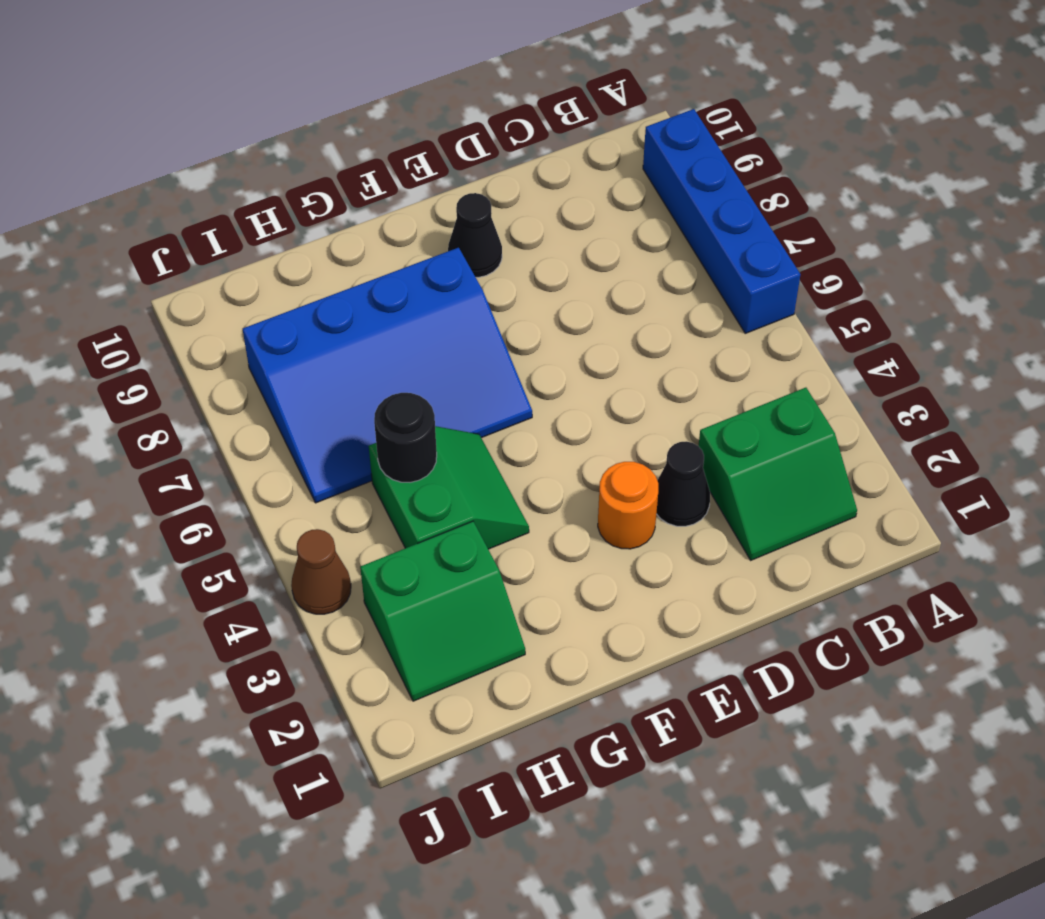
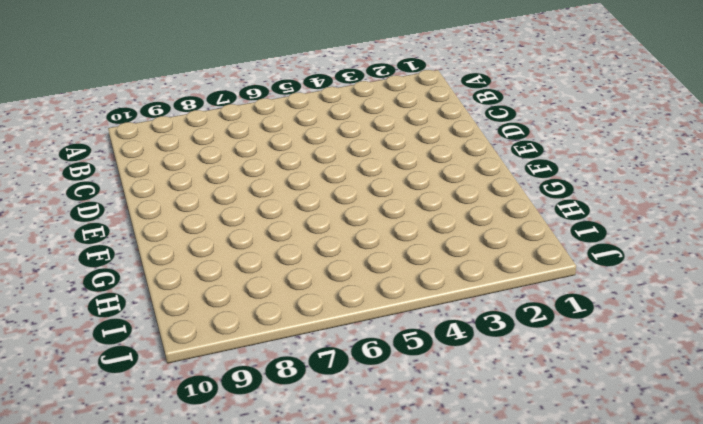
none -> blue 1x4 brick [643,109,800,333]
none -> green 2x2 slope [698,388,857,560]

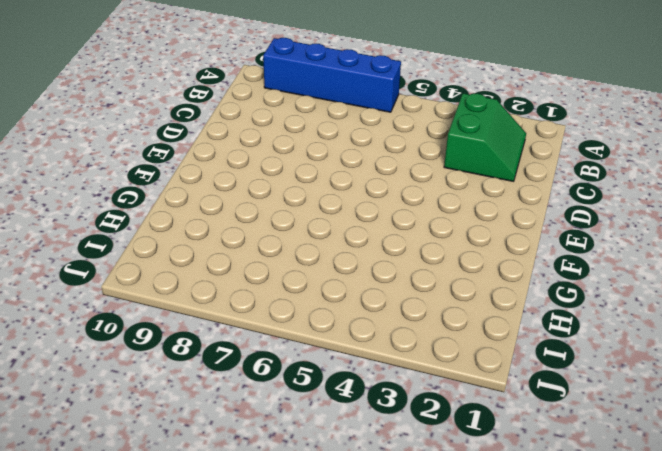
none -> black 1x1 cone [656,441,710,526]
none -> orange 1x1 round brick [598,462,658,549]

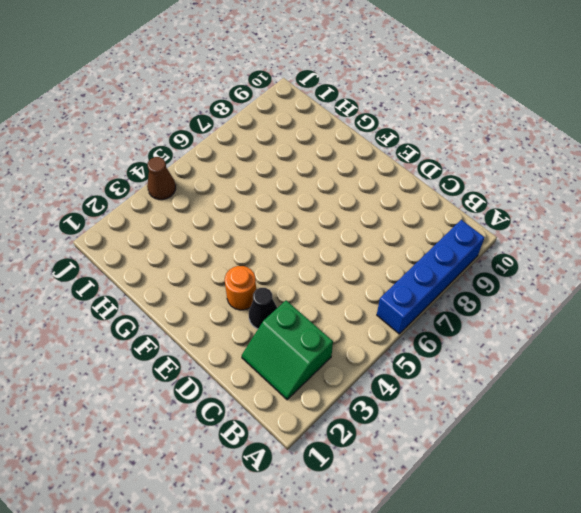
none -> black 1x1 cone [448,193,502,277]
none -> blue 3x4 slope [243,248,532,503]

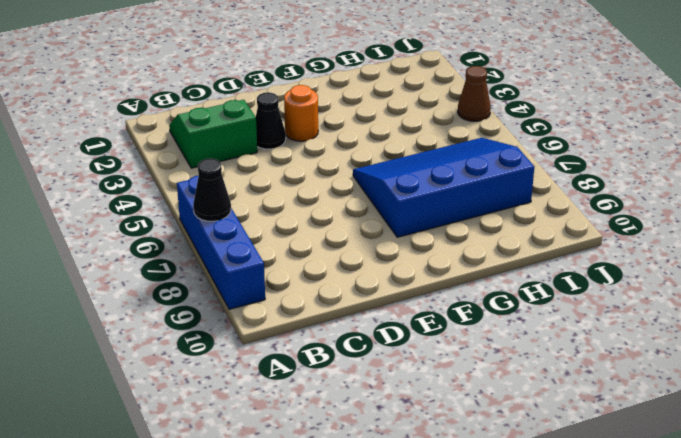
black 1x1 cone [193,158,231,221] -> black 1x1 cone moved to [448,193,502,277]
none -> green 2x2 slope [369,426,529,549]
none -> green 2x2 slope [360,521,525,701]

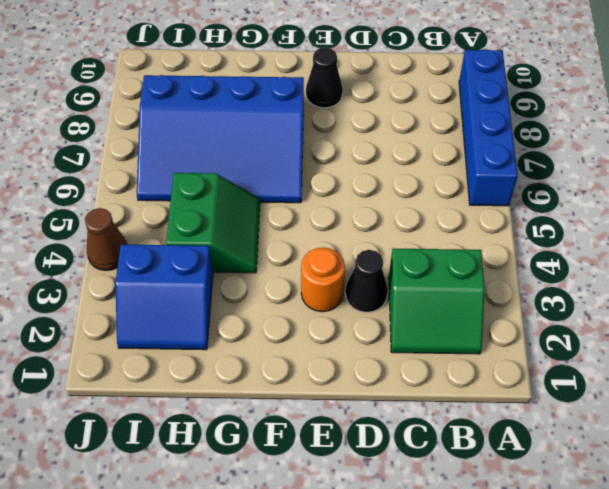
blue 2x2 slope [115,244,213,350] -> green 2x2 slope [360,521,525,701]
none -> black 1x1 round brick [374,393,437,482]

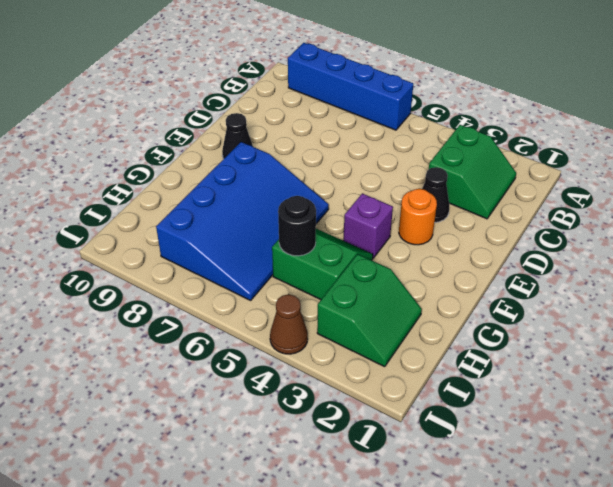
purple 1x1 brick [343,193,393,258] -> none

